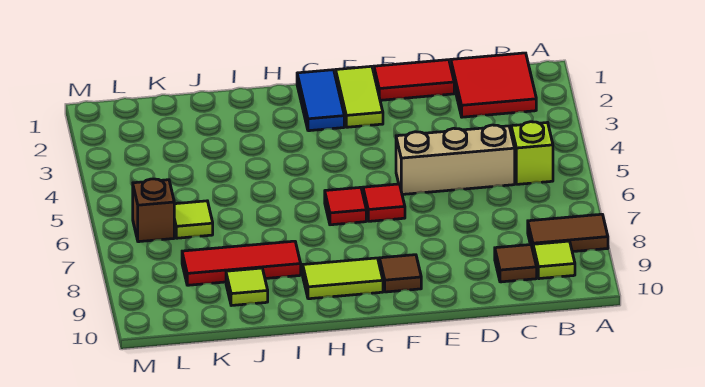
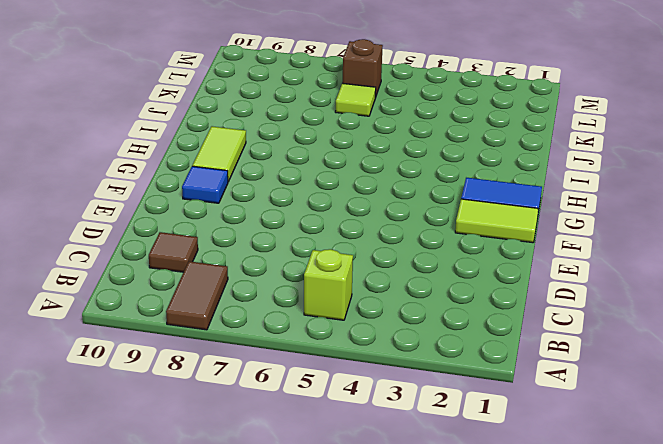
blue 1x1 tile [182,166,228,203] -> brown 1x1 tile [380,255,421,292]
none -> red 2x2 tile [451,53,536,117]
none -> lime 1x1 tile [533,241,575,279]
none -> tan 1x3 brick [396,125,515,194]

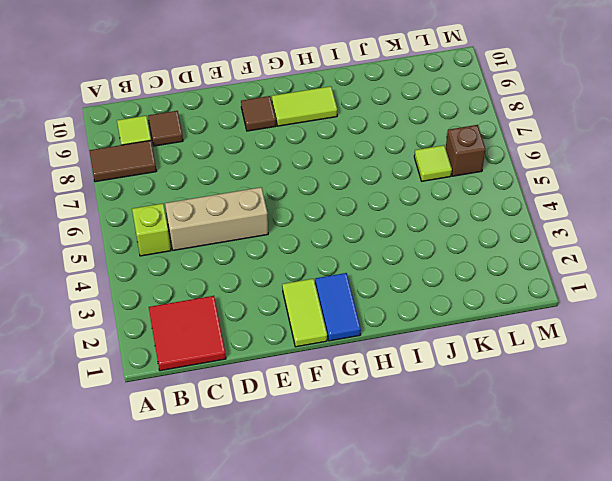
none -> red 1x2 tile [374,60,454,100]
none -> red 1x1 tile [363,184,405,221]
none -> red 1x1 tile [325,187,366,225]

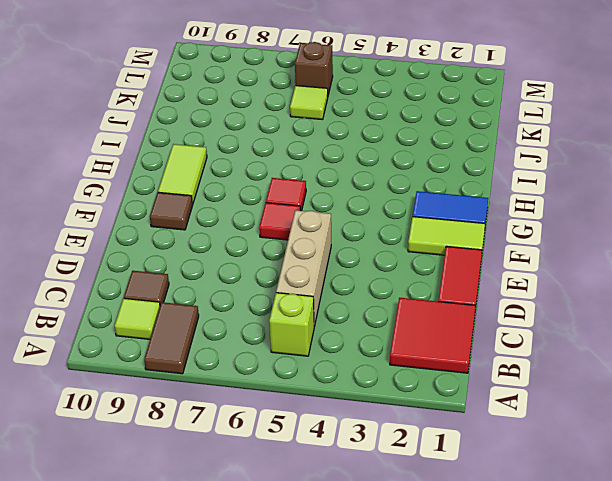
none -> red 1x3 tile [182,241,301,285]
none -> lime 1x1 tile [226,268,268,306]

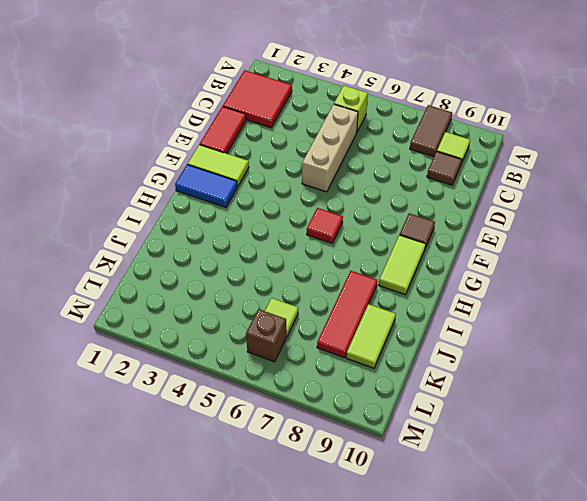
lime 1x2 tile [346,304,396,368] -> lime 1x1 tile [226,268,268,306]
none -> red 1x1 tile [363,184,405,221]

